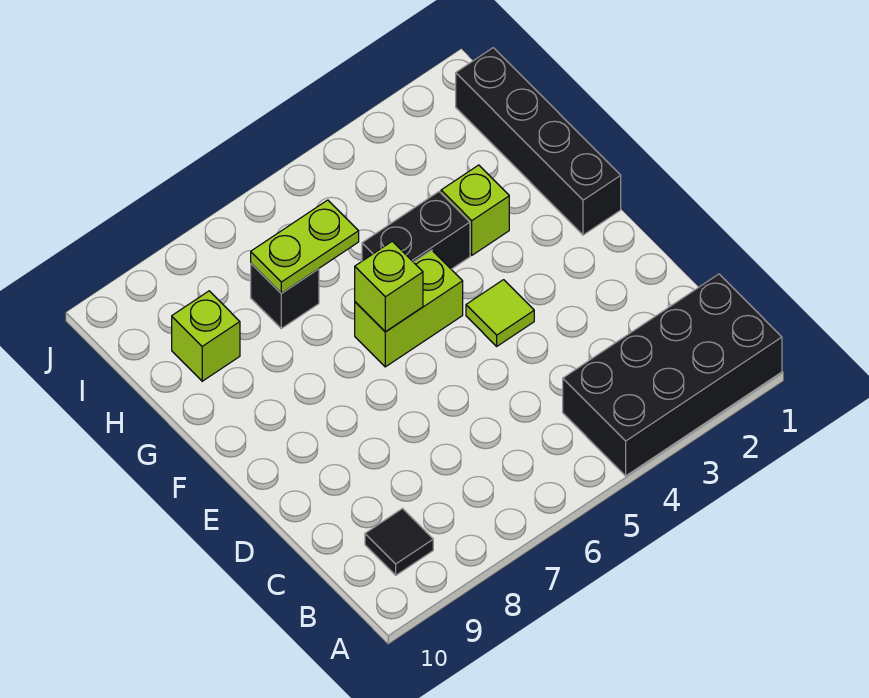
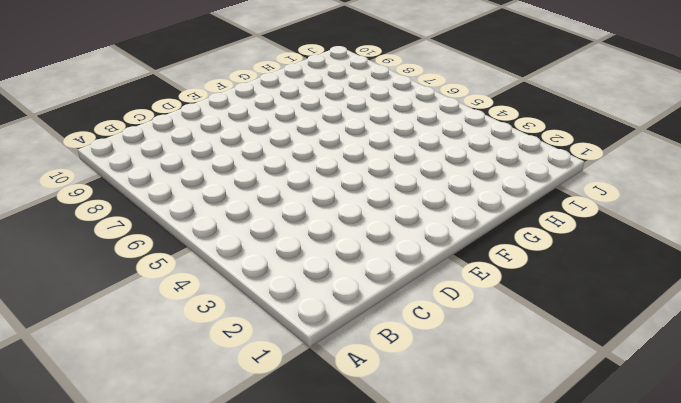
none -> black 2x4 brick [563,274,782,476]
none -> black 1x1 tile [365,509,433,575]

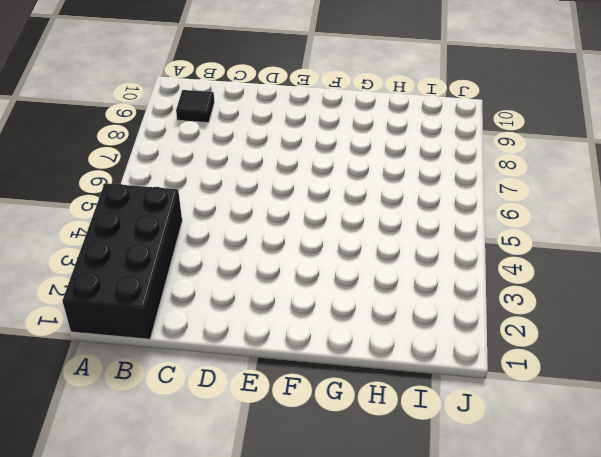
none -> lime 1x1 tile [466,280,534,346]
none -> black 1x4 brick [456,48,621,235]

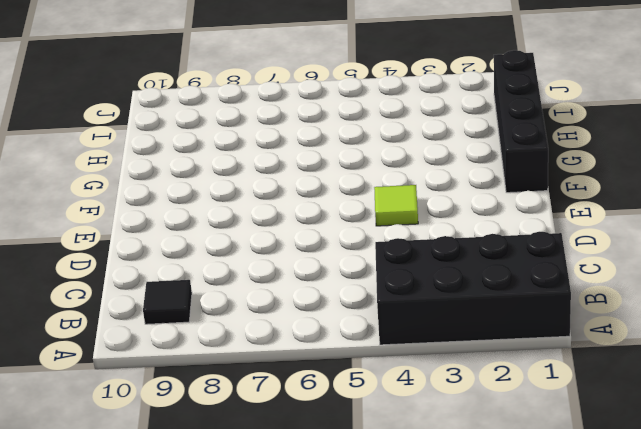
none -> lime 1x2 brick [355,250,463,367]
none -> lime 1x1 brick [441,165,509,255]

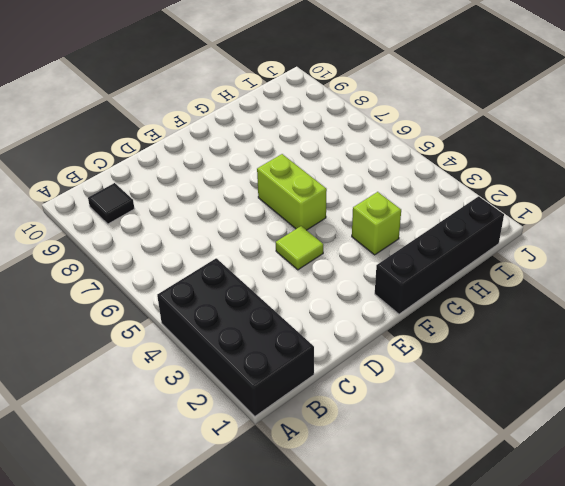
none -> black 1x2 brick [362,192,470,269]
none -> black 1x1 brick [251,264,319,328]

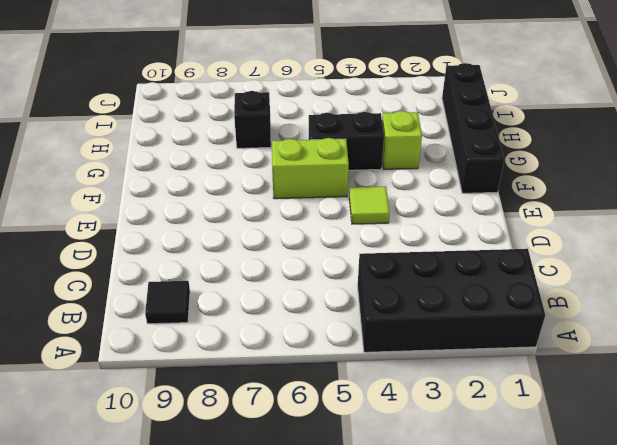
none -> lime 1x1 brick [172,291,240,381]
none -> lime 1x1 brick [355,241,423,332]

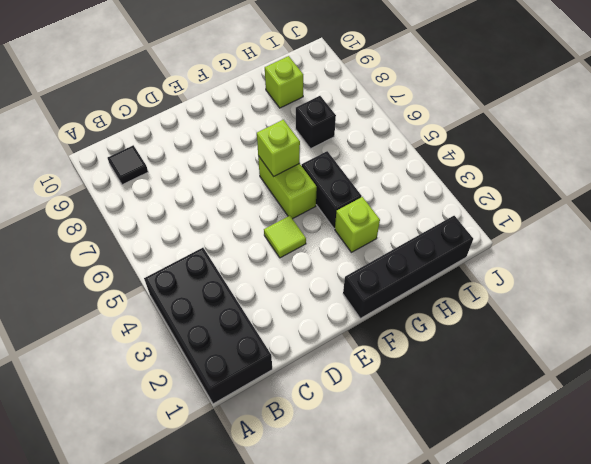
none -> lime 1x2 plate [251,200,359,293]

